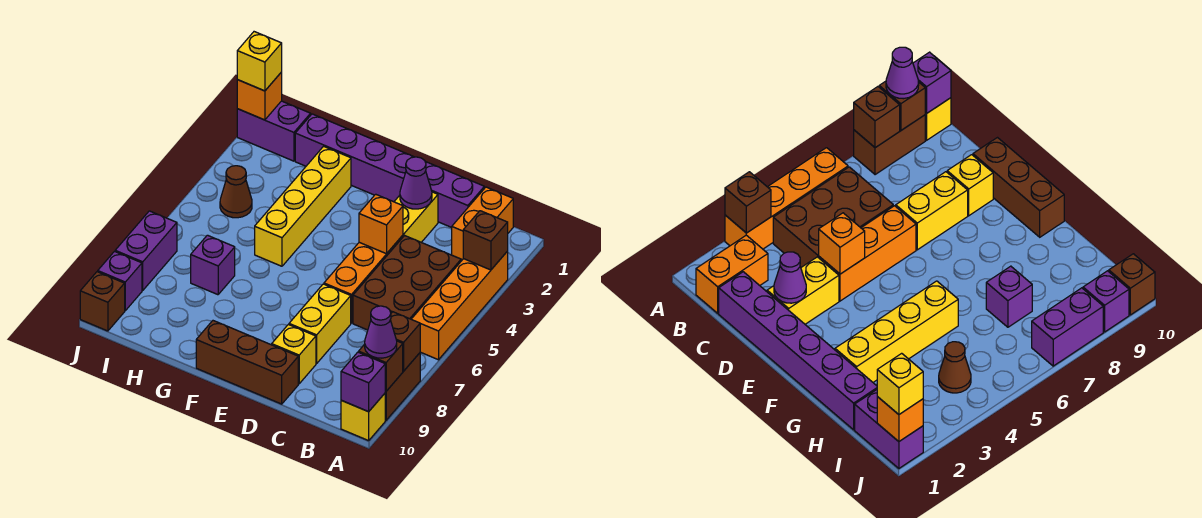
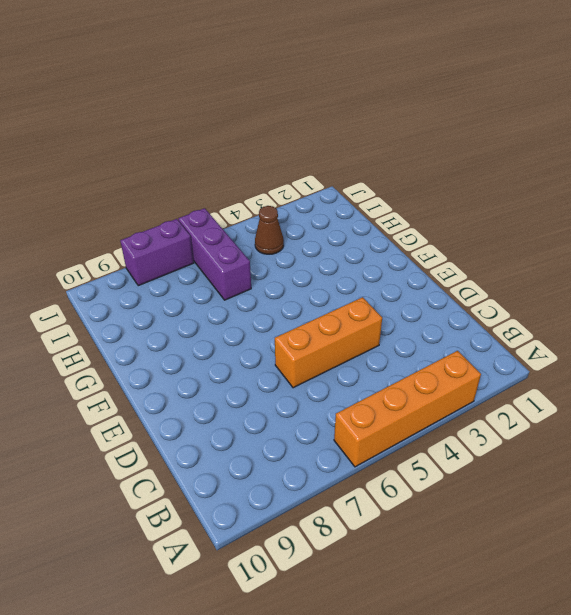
purple 1x3 brick [178,208,251,300] -> none
none -> brown 1x2 brick [385,353,420,420]
none -> yellow 1x1 brick [341,394,385,441]
none -> orange 1x2 brick [452,187,513,260]

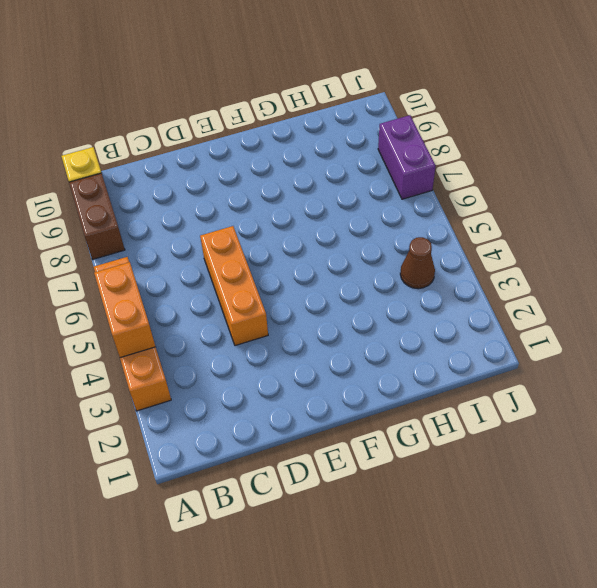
orange 1x2 brick [94,262,155,358] -> orange 1x2 brick moved to [452,187,513,260]
none -> brown 2x3 brick [353,236,461,330]
none -> purple 1x6 brick [295,114,484,228]
none -> yellow 1x2 brick [394,192,438,242]

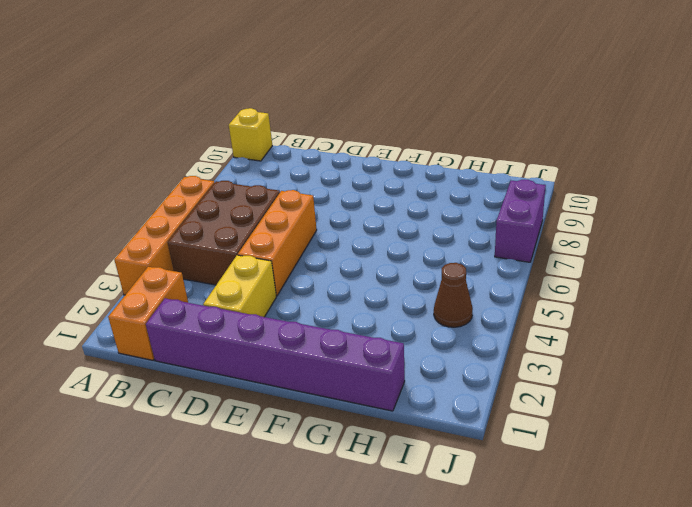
none -> brown 1x2 brick [385,353,420,420]
none -> yellow 1x2 brick [289,284,351,364]
none -> yellow 1x1 brick [272,325,316,384]

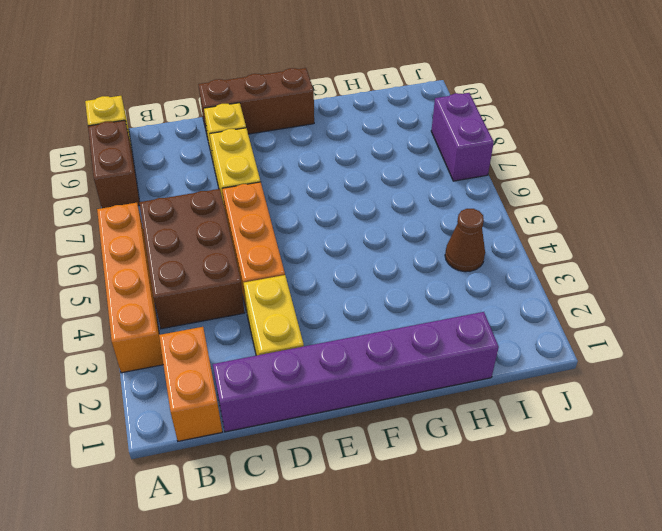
none -> yellow 1x4 brick [255,146,351,266]
none -> purple 1x1 brick [191,235,235,295]
none -> purple 1x2 brick [237,101,311,161]

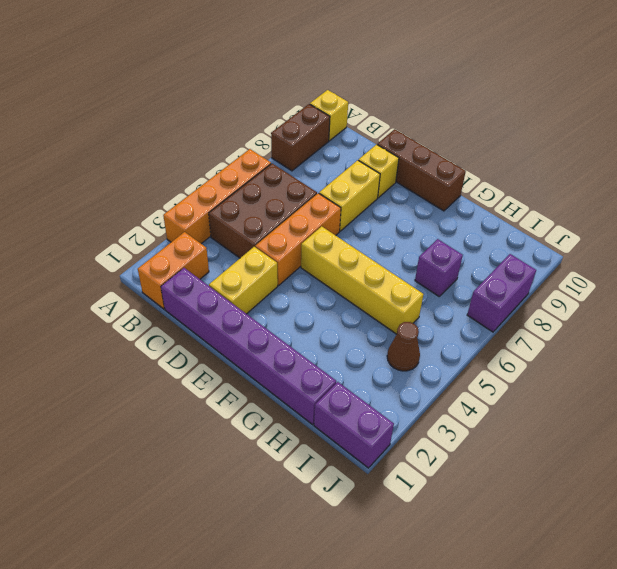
yellow 1x4 brick [301,226,424,334] -> yellow 1x4 brick turned to [255,146,351,266]
none -> purple 1x1 brick [98,252,142,311]
none -> brown 1x1 brick [80,272,125,331]
none -> brown 1x1 brick [463,211,508,270]

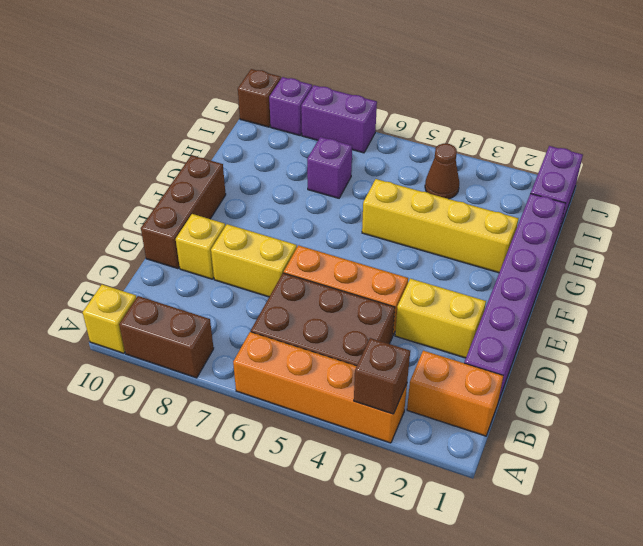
none -> brown 1x1 brick [390,312,420,371]
none -> brown 1x1 brick [359,341,403,391]
none -> purple 1x1 brick [341,352,385,412]

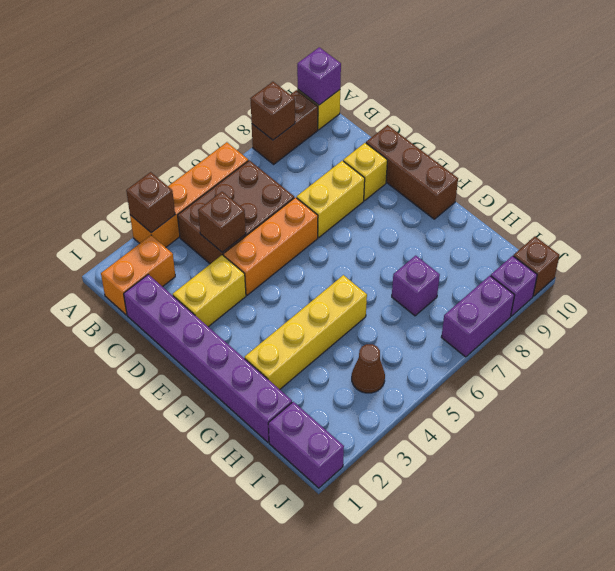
brown 1x1 brick [198,192,246,252] -> brown 1x1 brick moved to [359,341,403,391]
none -> purple 1x1 cone [400,157,432,209]
none -> orange 1x1 brick [359,194,403,254]
none -> orange 1x1 brick [237,72,282,120]

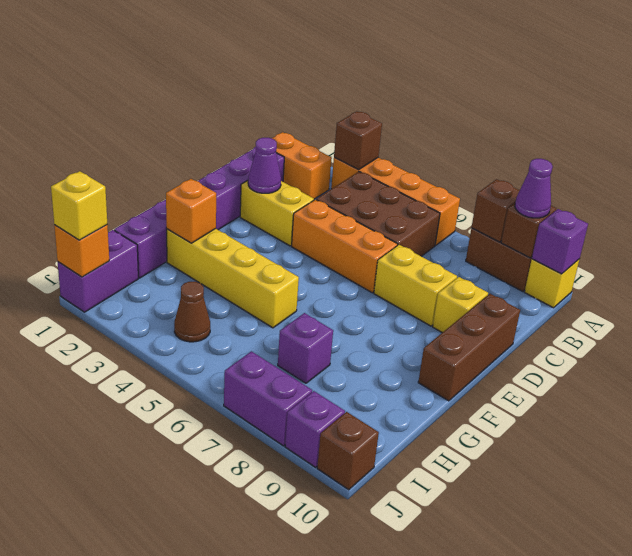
orange 1x1 brick [166,179,216,243] -> orange 1x1 brick moved to [359,194,403,254]

